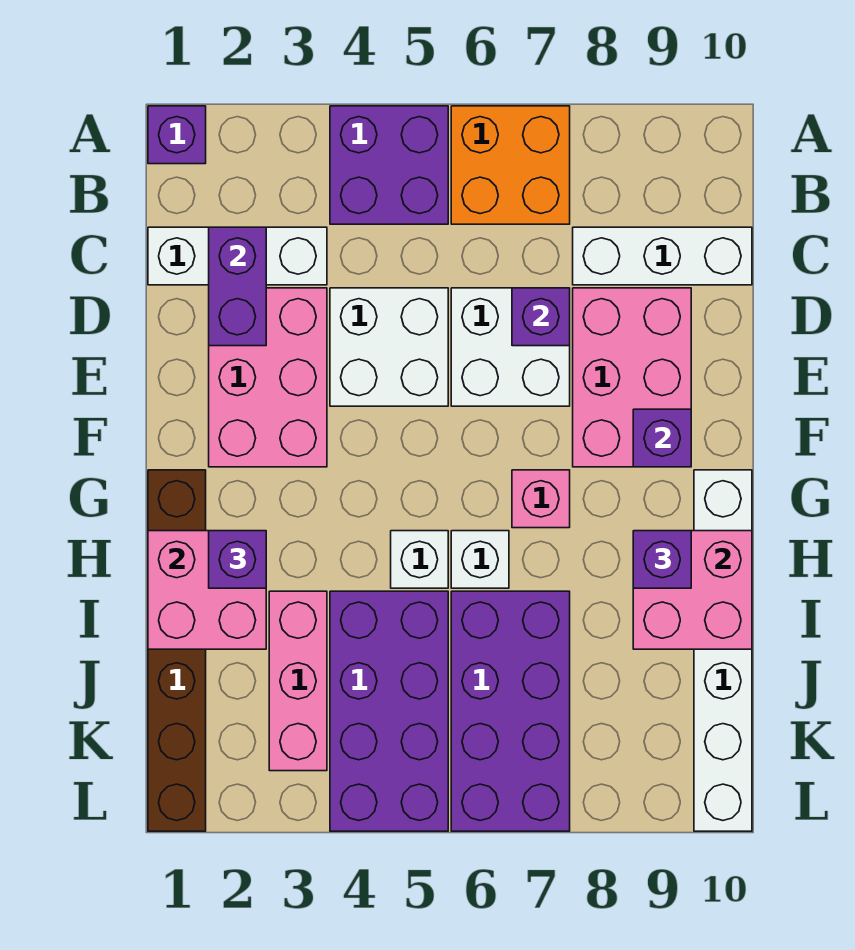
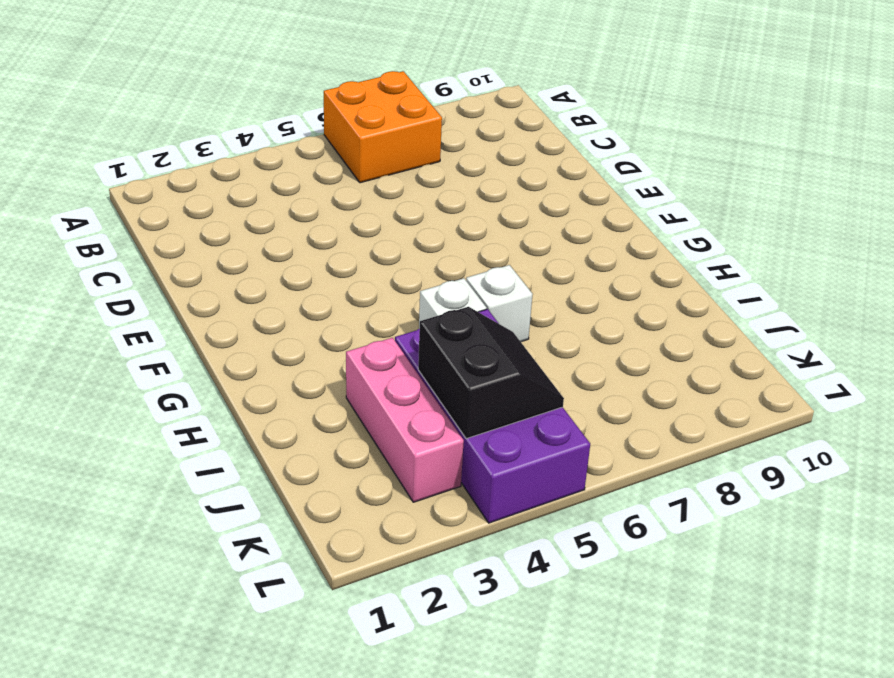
black 2x2 slope [418,307,564,439] -> none
none -> purple 1x1 brick [148,106,206,164]
none -> purple 2x2 brick [330,106,448,224]
none -> white 1x3 brick [148,227,327,285]

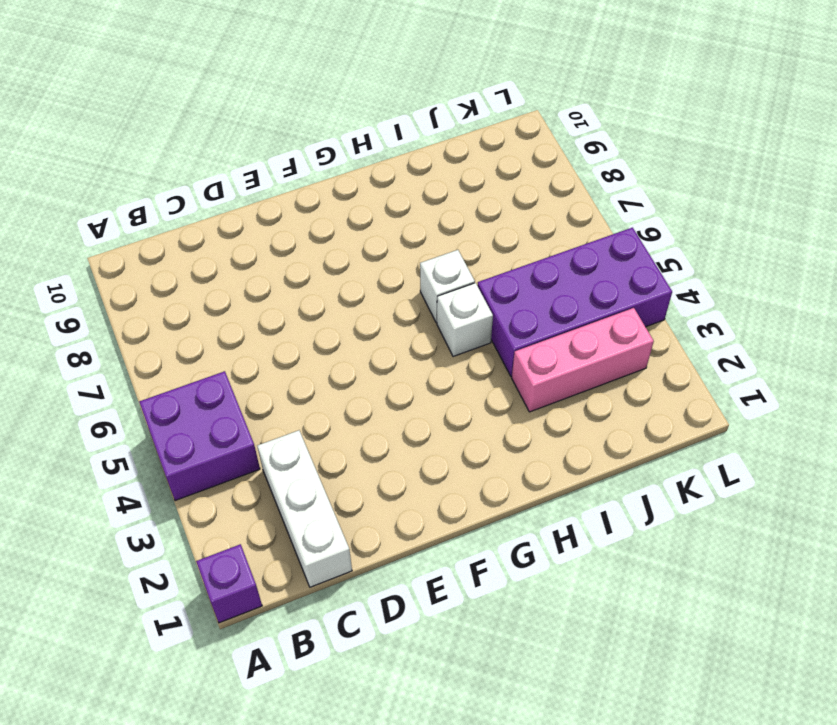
none -> orange 2x2 brick [451,106,570,224]
none -> white 1x3 brick [573,227,752,285]
none -> pink 2x3 brick [209,288,327,467]

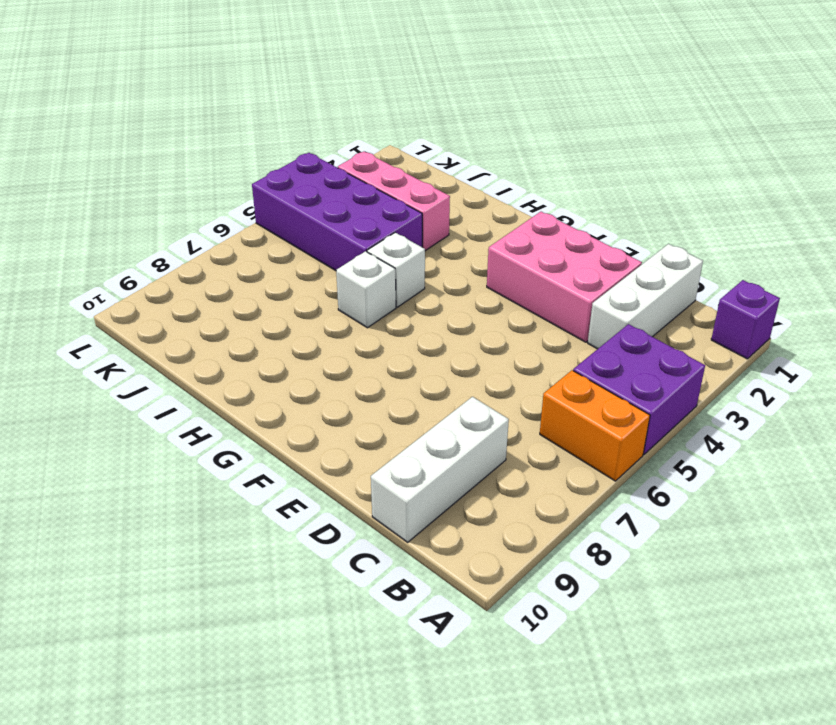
orange 1x2 brick [540,370,650,481] -> orange 2x2 brick [451,106,570,224]
none -> white 2x2 brick [330,288,448,406]
none -> white 2x2 brick [451,288,570,406]
none -> pink 2x3 brick [573,288,691,467]

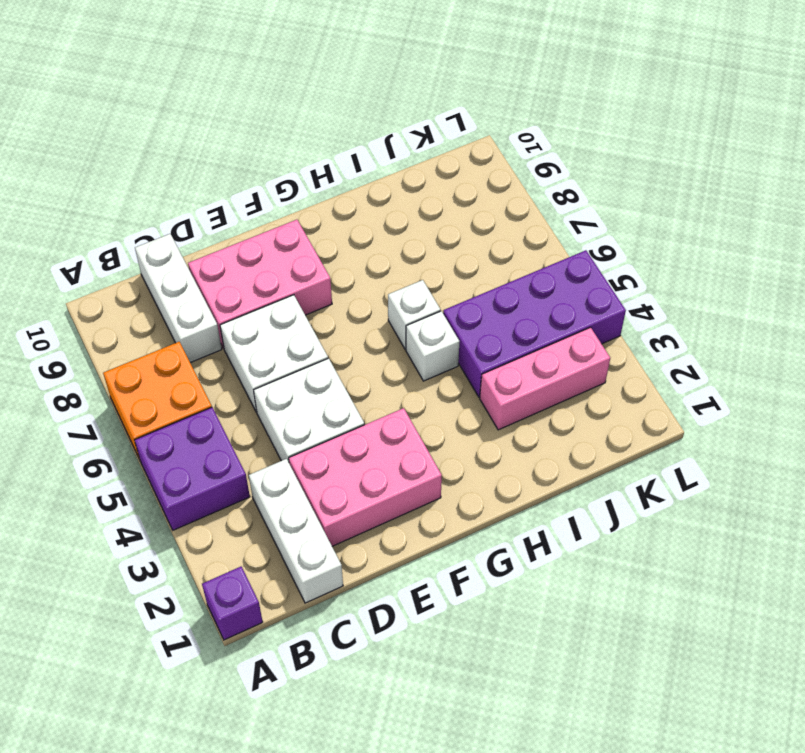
none -> brown 1x6 brick [148,470,206,831]
none -> pink 1x1 brick [512,470,570,528]
none -> white 1x6 brick [694,470,752,831]

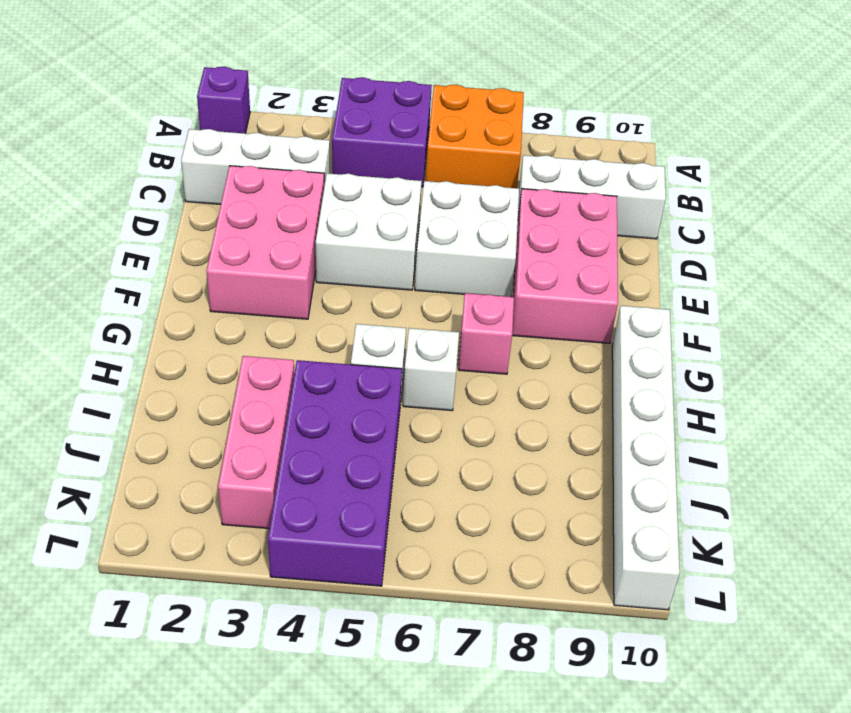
none -> brown 1x6 brick [148,470,206,831]
none -> purple 2x4 brick [451,591,570,831]
none -> purple 1x2 brick [209,227,266,346]

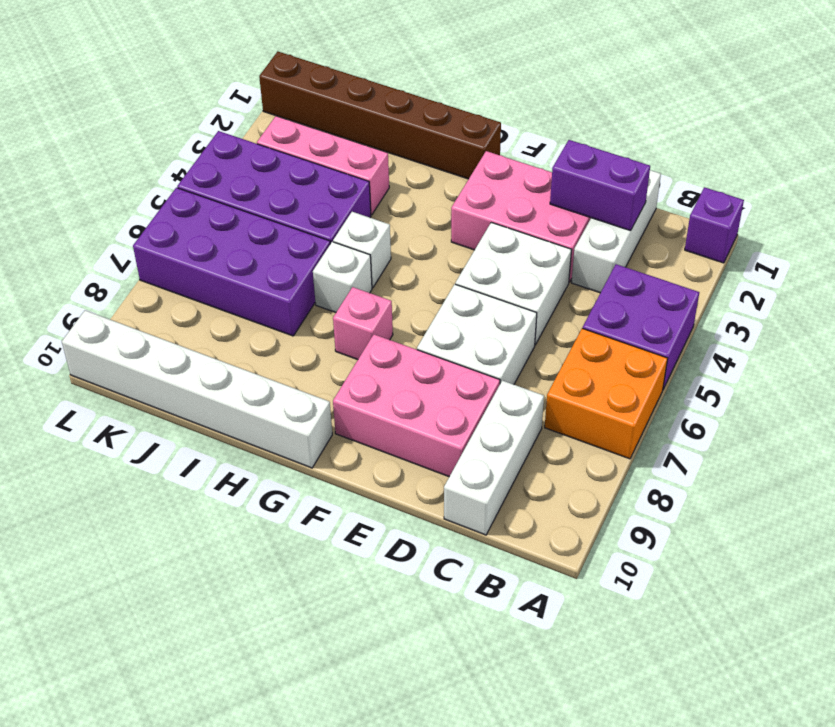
none -> purple 1x1 brick [512,288,570,346]
none -> purple 1x1 brick [633,409,691,467]
none -> pink 2x2 brick [148,531,266,649]

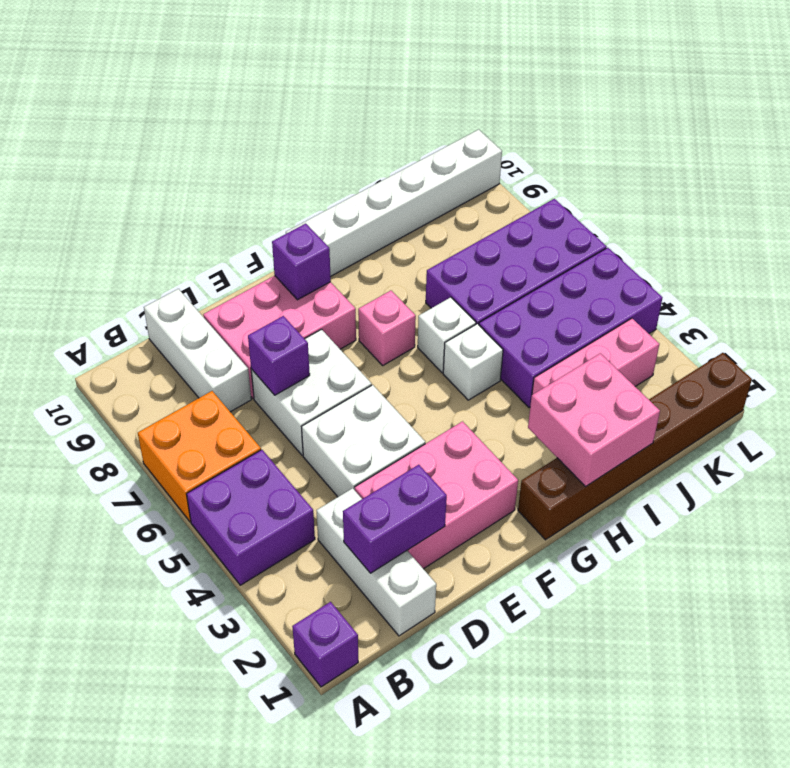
none -> pink 2x2 brick [633,531,752,649]
none -> purple 1x1 brick [209,531,266,588]
none -> purple 1x1 brick [633,531,691,588]

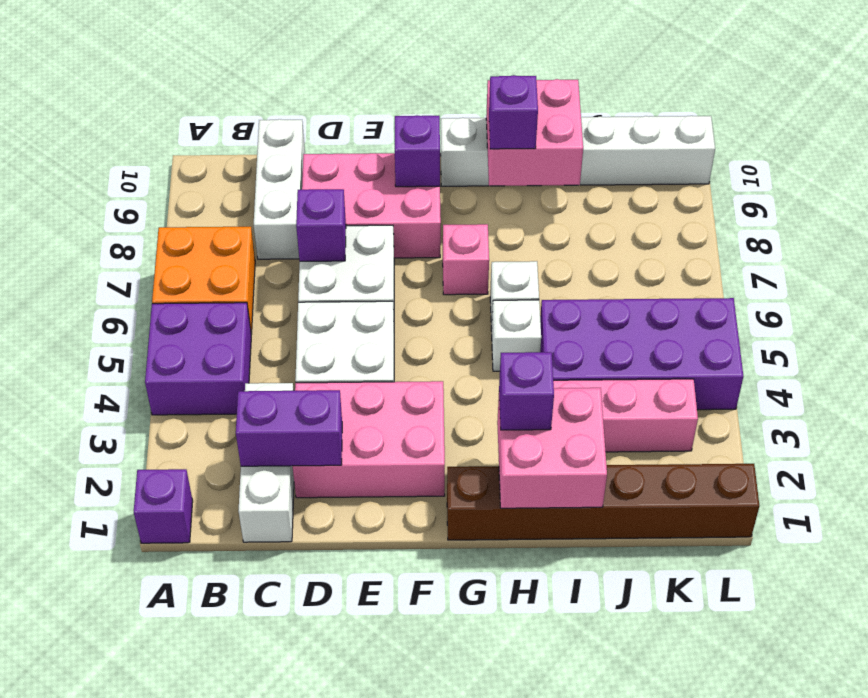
none -> purple 2x4 brick [451,591,570,831]

